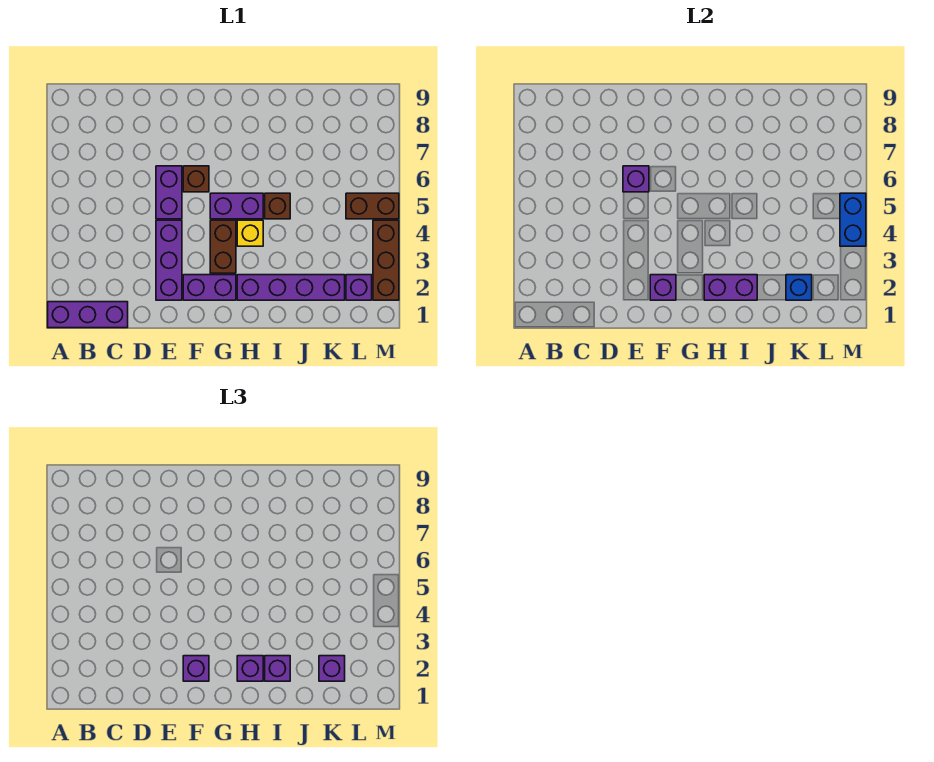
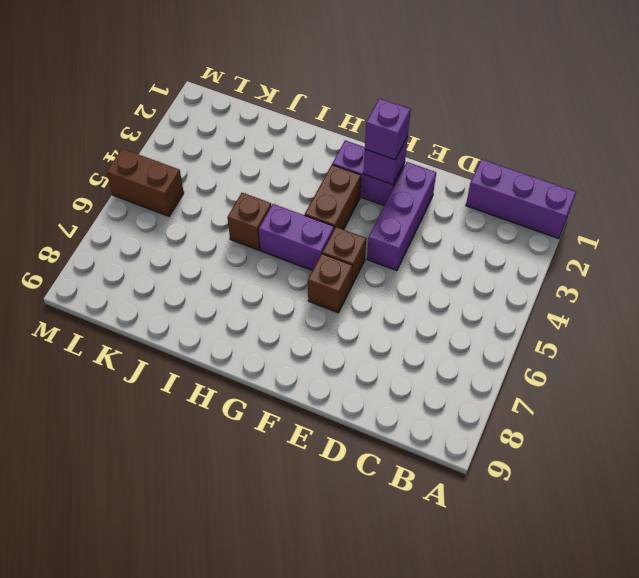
brown 1x1 brick [322,227,366,285] -> none
none -> purple 1x2 brick [156,166,182,219]
none -> purple 1x4 brick [237,275,345,300]
none -> yellow 1x1 brick [237,220,263,246]

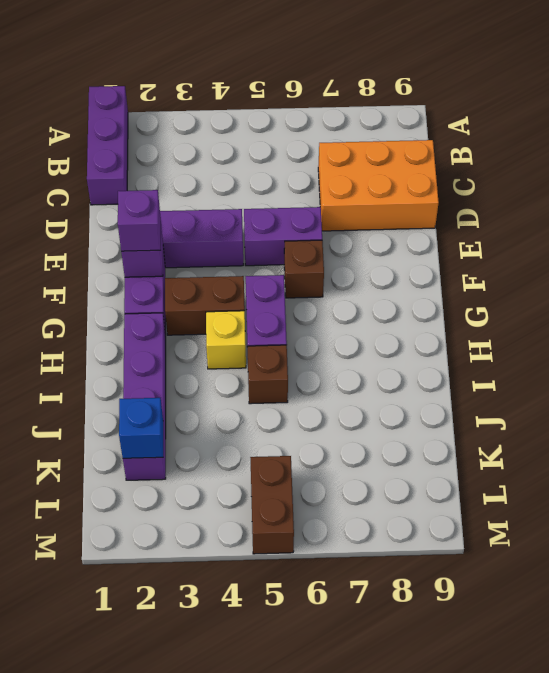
orange 2x3 brick [318,140,439,231] -> none
none -> purple 1x1 brick [346,275,372,300]
none -> brown 1x3 brick [373,220,399,300]
none -> purple 1x1 brick [623,166,649,192]

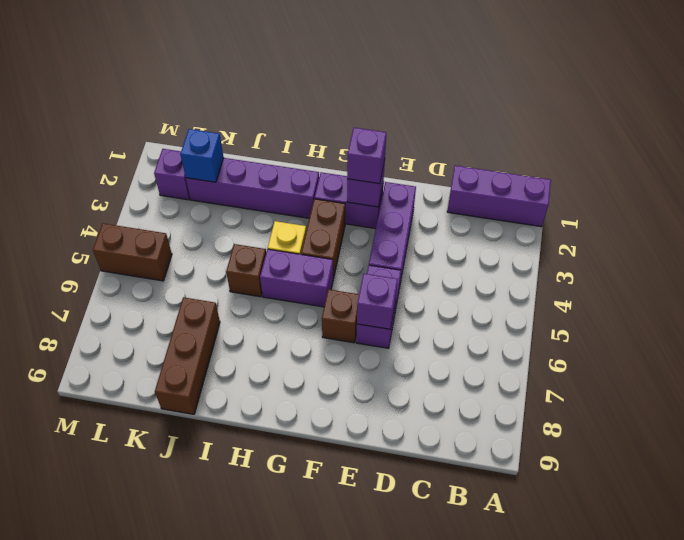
brown 1x3 brick [155,297,220,414] -> brown 1x3 brick moved to [373,220,399,300]
none -> purple 1x2 brick [704,275,757,300]
none -> blue 1x2 brick [840,193,866,246]
none -> purple 1x1 brick [237,656,263,681]

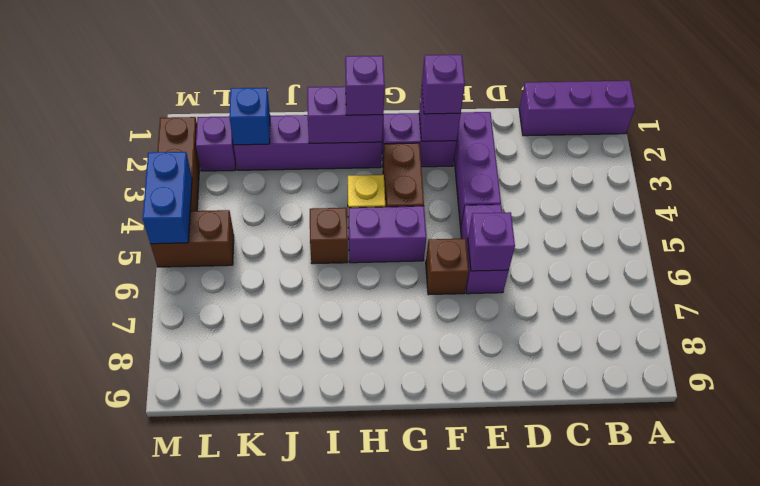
none -> purple 1x1 brick [265,656,290,681]
none -> purple 1x1 brick [319,656,345,681]

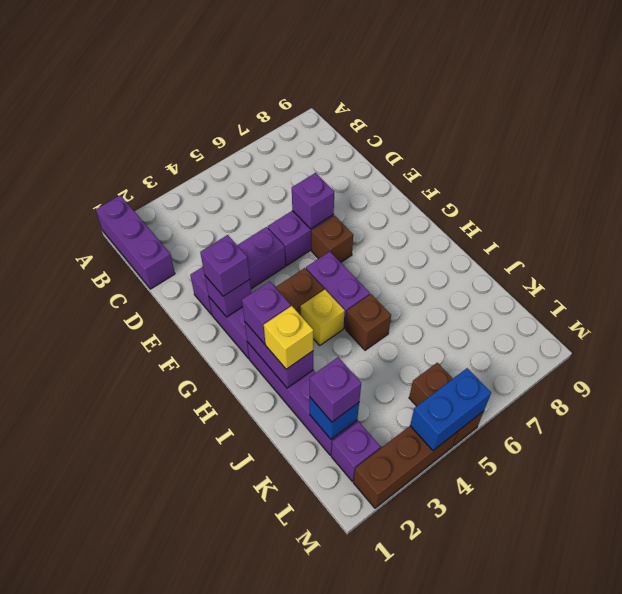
yellow 1x1 brick [264,306,313,369] -> purple 1x1 brick [265,656,290,681]

